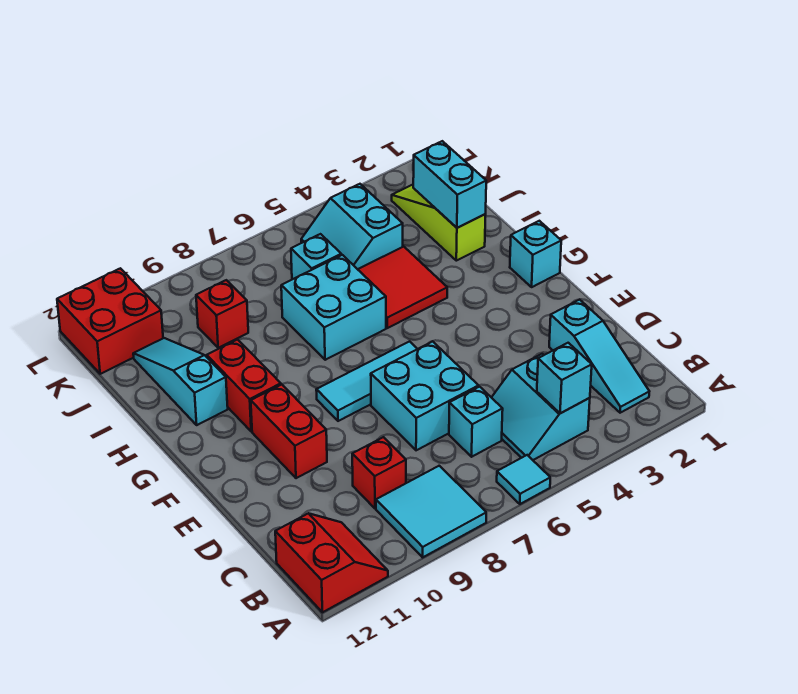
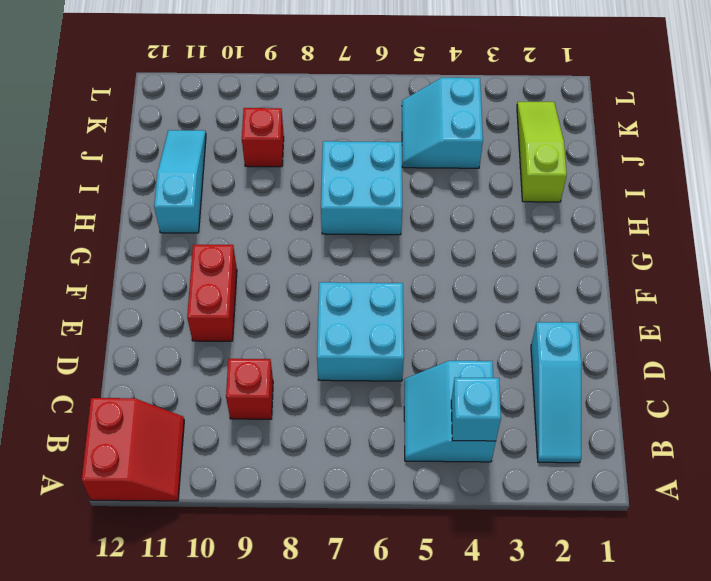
none -> cyan 1x1 tile [497,455,550,504]
none -> cyan 2x2 tile [376,466,486,557]
none -> cyan 1x1 brick [449,387,503,457]

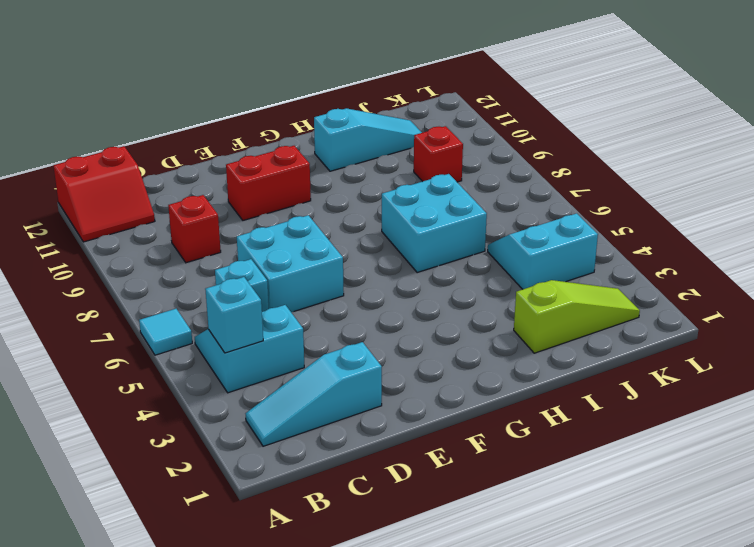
none -> cyan 2x2 tile [376,466,486,557]
none -> cyan 1x3 tile [316,342,417,421]
none -> cyan 1x1 brick [510,221,561,287]

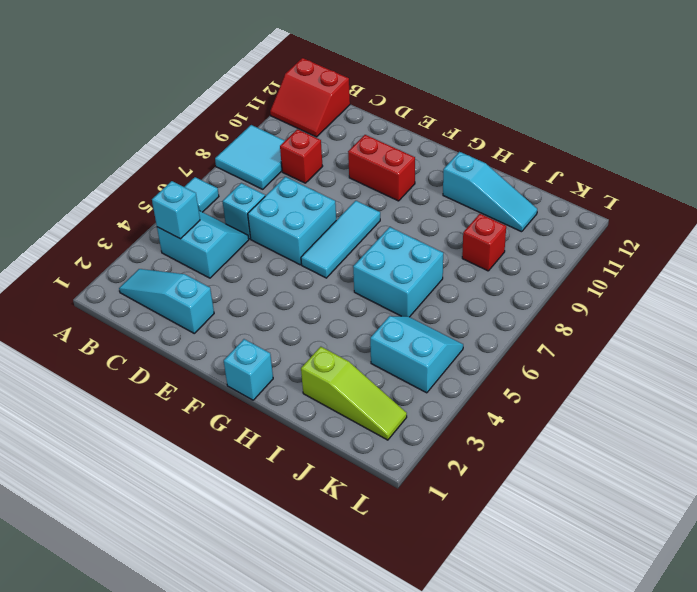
none -> red 1x2 brick [207,340,281,431]
none -> red 2x2 tile [358,247,447,328]
none -> cyan 1x1 brick [291,234,341,279]

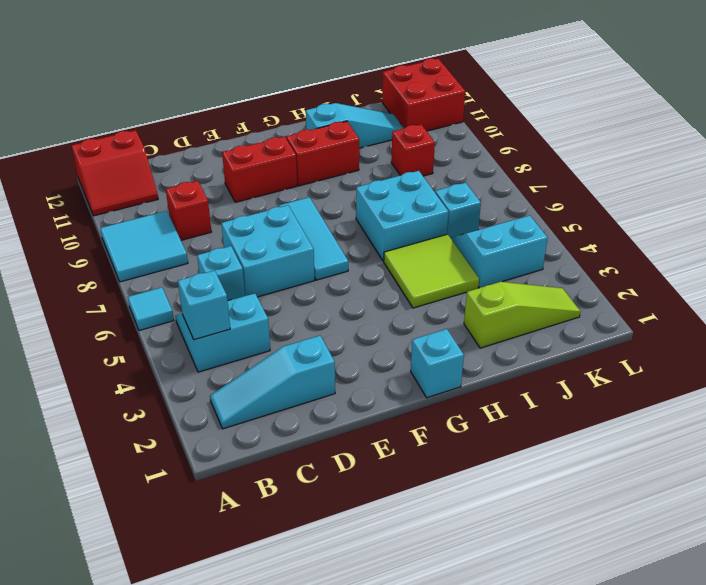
lime 2x2 tile [384,234,479,308] -> red 2x2 tile [358,247,447,328]
none -> cyan 1x2 brick [413,141,486,228]

